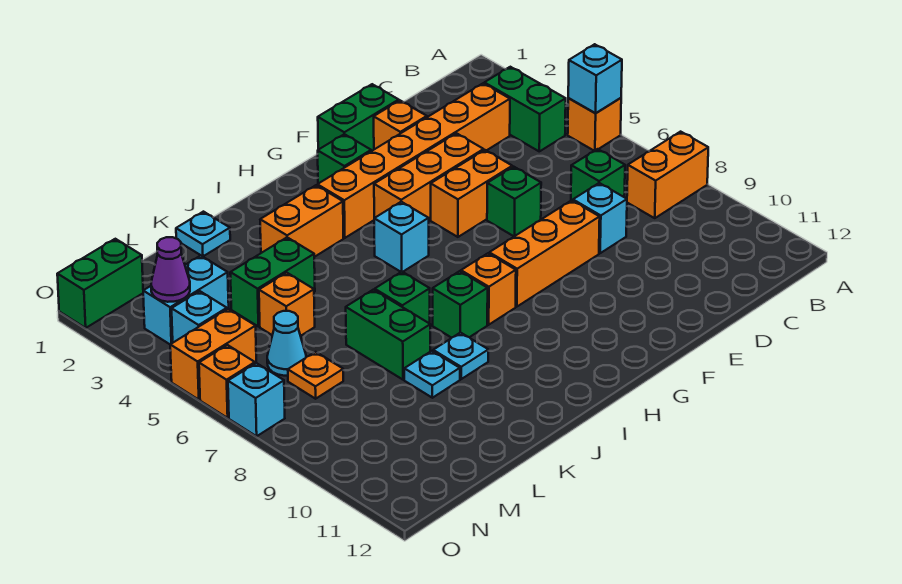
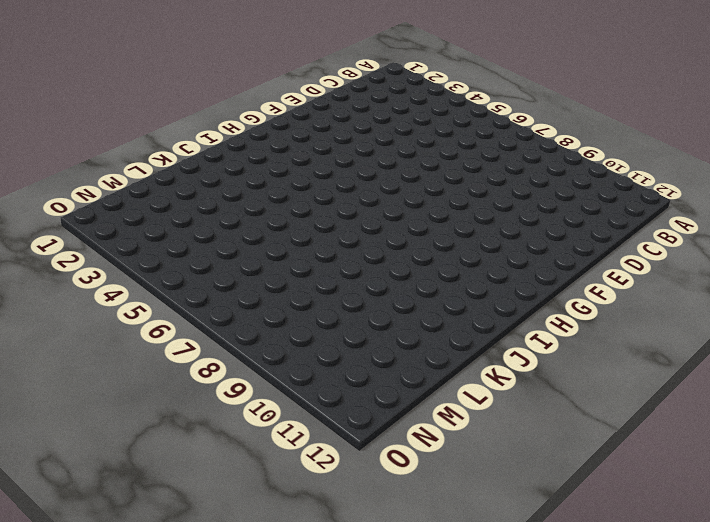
none -> orange 1x1 brick [568,98,621,151]
none -> orange 1x2 brick [627,132,708,218]
none -> green 1x2 brick [484,67,566,151]
none -> orange 1x6 brick [317,83,510,238]

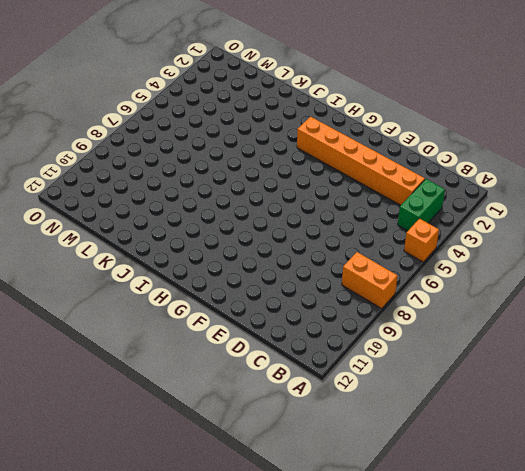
none -> green 1x1 brick [571,149,625,201]
none -> cyan 1x1 brick [573,183,627,253]
none -> green 1x2 brick [318,84,399,151]
none -> orange 1x1 brick [374,101,427,149]

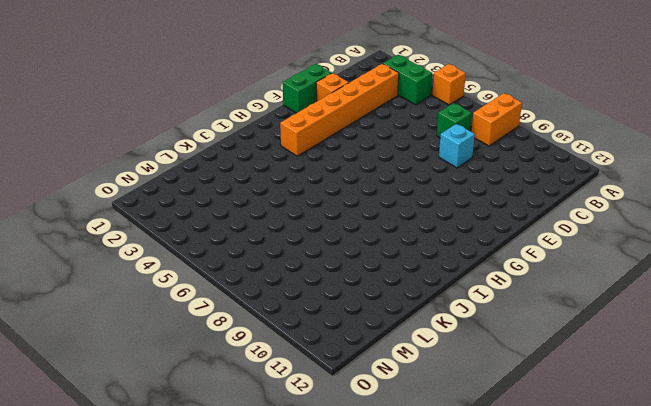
none -> orange 1x3 brick [374,133,484,220]
none -> orange 1x2 brick [431,150,512,237]
none -> green 1x1 brick [487,167,541,236]
none -> orange 1x3 brick [489,200,600,307]

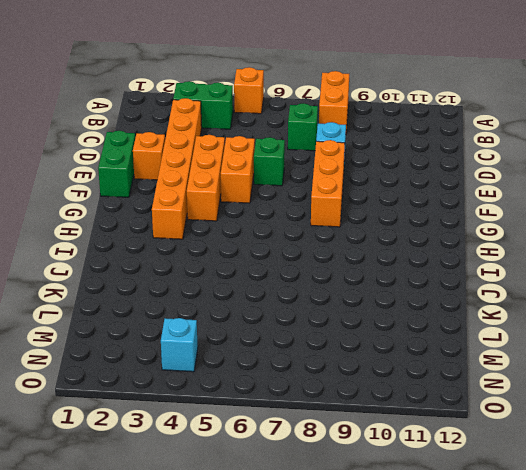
none -> green 1x1 brick [318,134,371,184]
none -> cyan 1x1 brick [374,202,429,272]
none -> orange 1x1 brick [461,253,516,325]
none -> orange 1x2 brick [260,185,343,257]

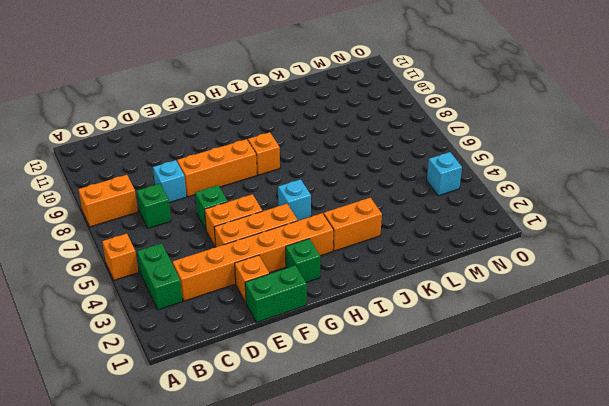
none -> green 1x1 brick [433,271,488,338]
none -> green 1x1 brick [375,272,430,324]
none -> cyan 1x1 plate [433,332,488,379]
none -> cyan 1x1 plate [176,212,230,257]

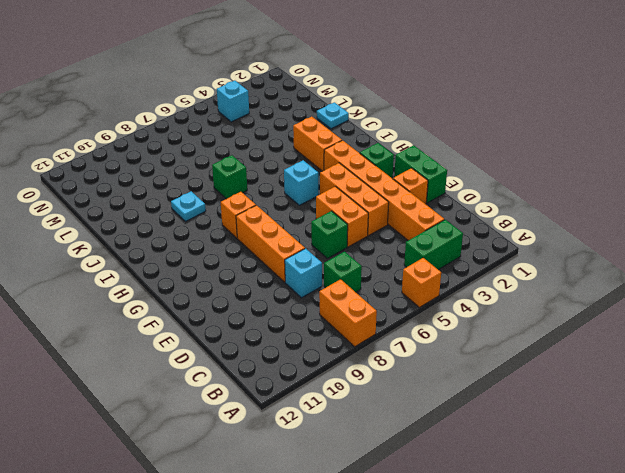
none -> green 1x1 brick [433,271,488,338]
none -> green 1x2 brick [230,237,315,327]
none -> green 1x2 brick [346,290,430,380]
none -> cyan 1x1 plate [404,351,460,398]

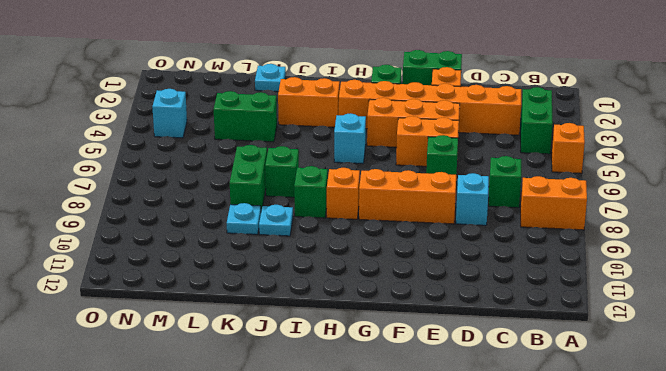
none -> orange 1x1 brick [259,273,315,336]
none -> cyan 1x2 brick [143,256,229,344]
none -> cyan 1x1 cone [267,311,306,376]
none -> orange 1x1 plate [288,352,343,399]

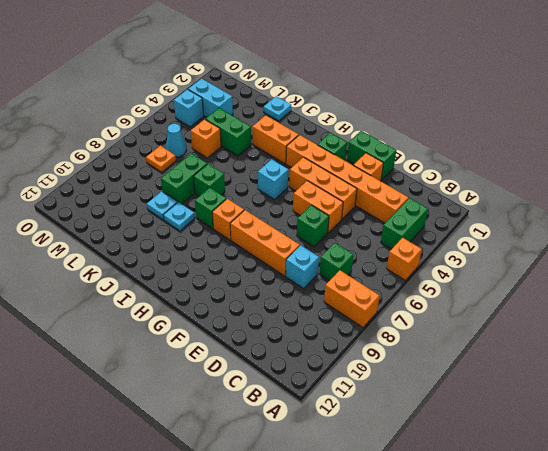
none -> green 1x2 brick [57,239,143,328]
none -> orange 1x2 brick [170,309,256,400]
none -> orange 1x1 brick [199,345,255,418]
none -> cyan 1x1 brick [228,363,285,436]

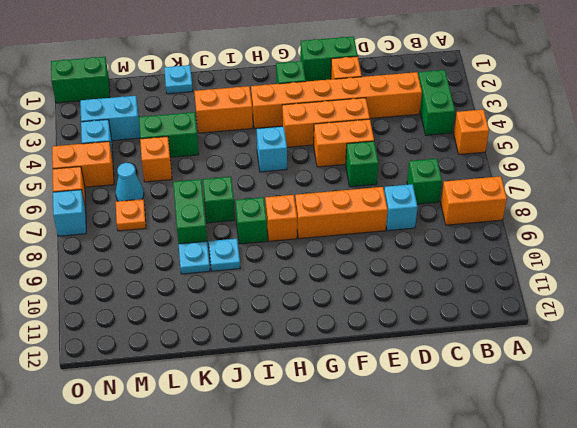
none -> cyan 1x1 brick [568,44,622,113]
none -> purple 1x1 cone [151,237,190,302]

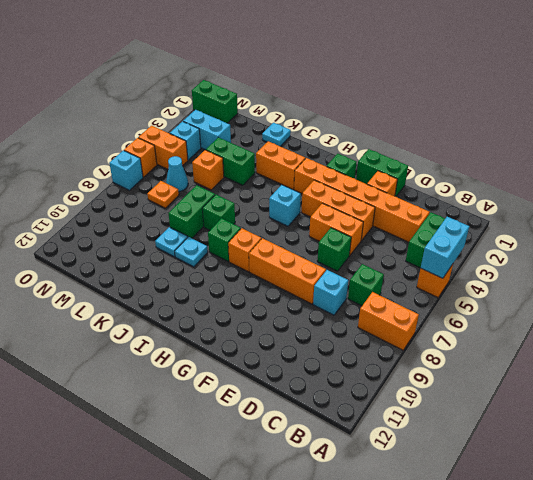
cyan 1x2 brick [421,217,469,278] -> cyan 1x1 brick [568,44,622,113]
none -> purple 1x1 cone [151,237,190,302]

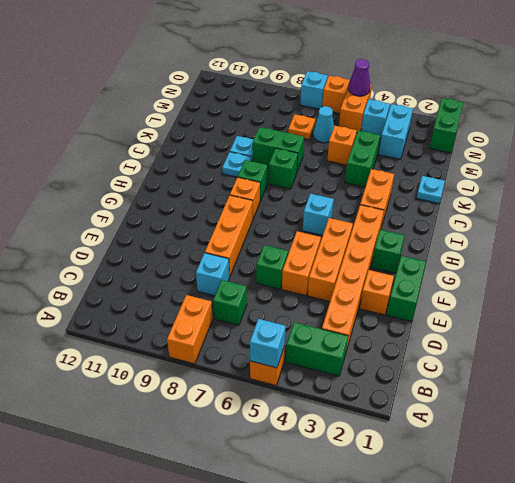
purple 1x1 cone [348,59,370,96] -> purple 1x1 cone moved to [151,237,190,302]

